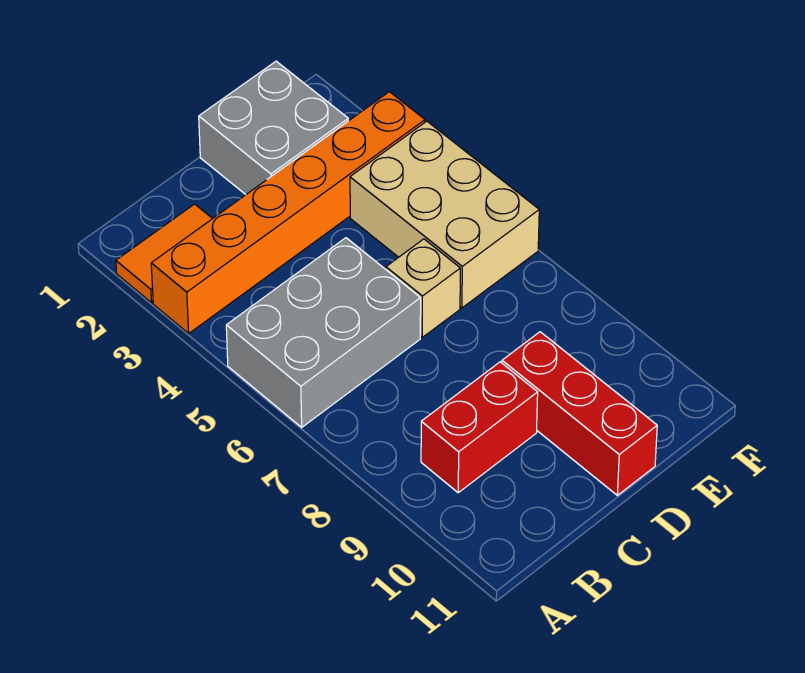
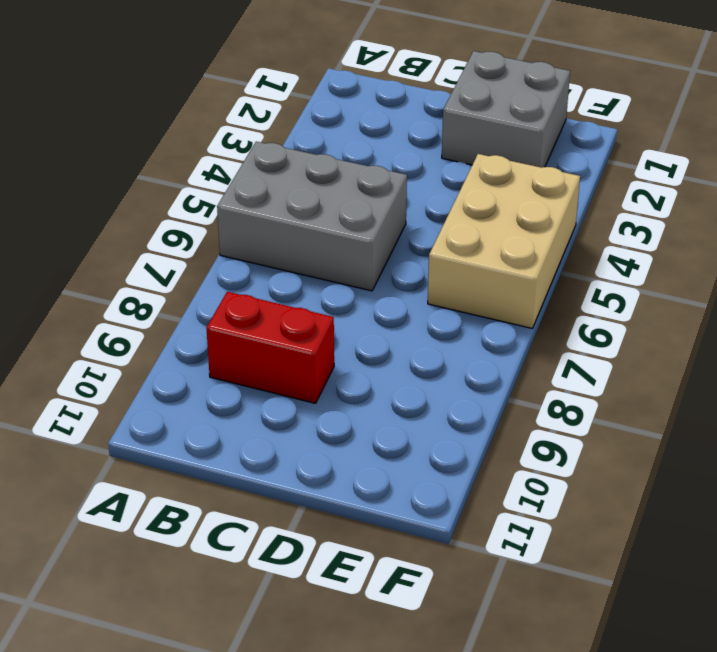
none -> orange 1x2 tile [116,204,212,303]
none -> orange 1x6 brick [151,92,425,333]

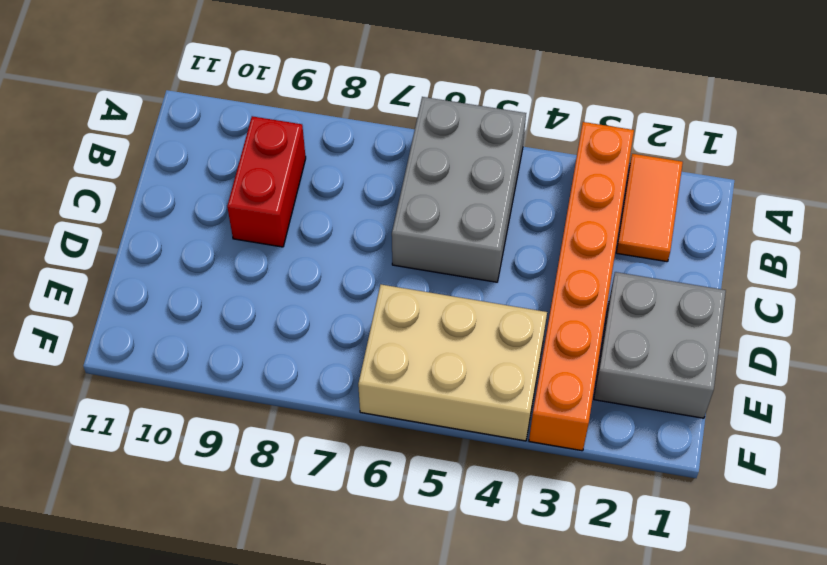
none -> tan 1x1 brick [386,239,460,337]
none -> red 1x3 brick [502,332,657,495]

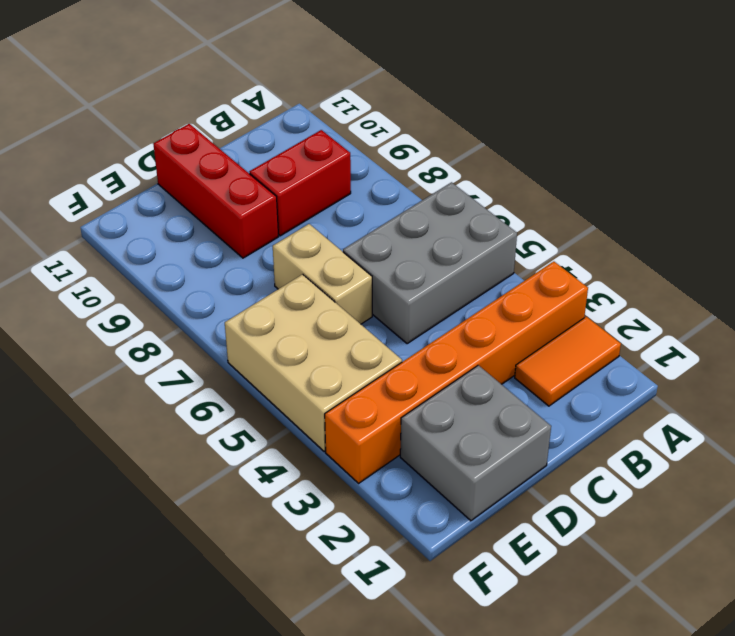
tan 1x2 brick [273,224,372,324] -> tan 1x1 brick [386,239,460,337]

